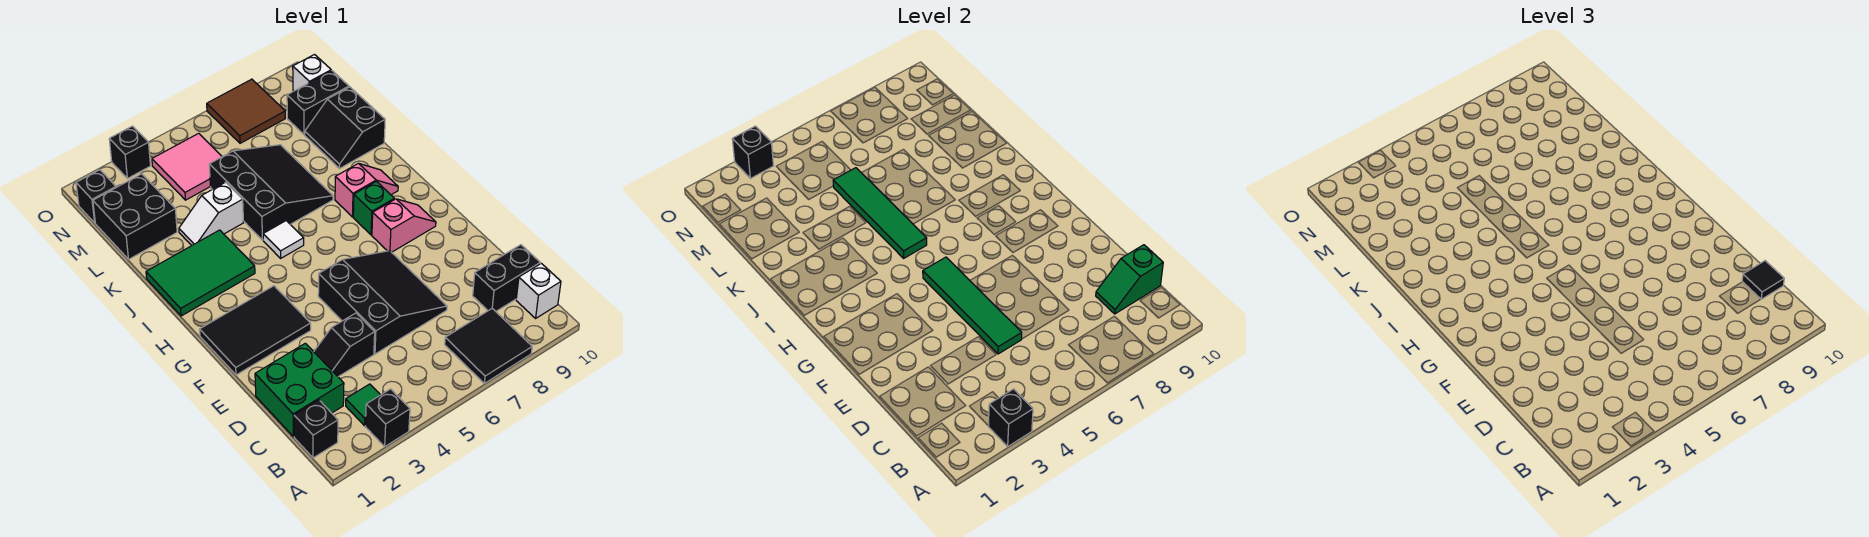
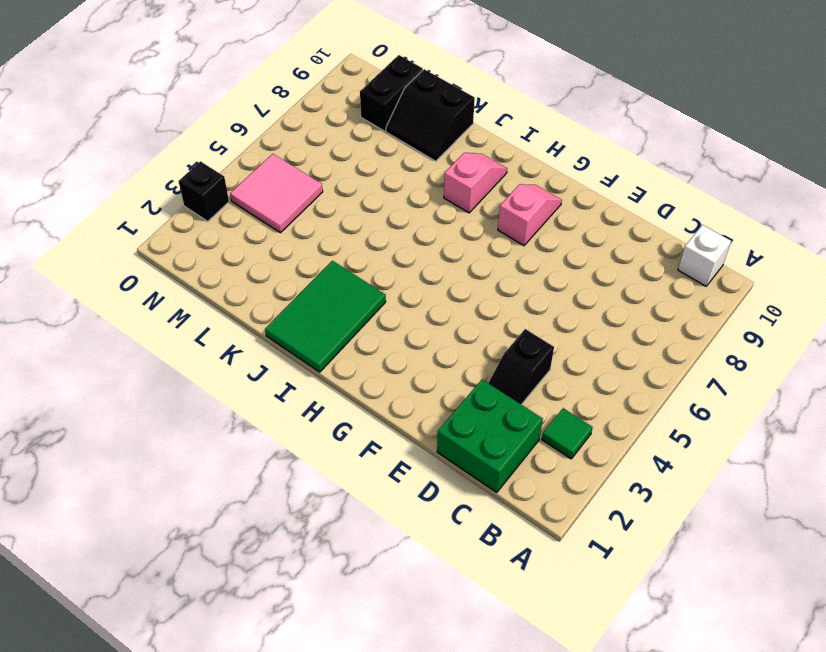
none -> black 1x1 brick [365,389,410,446]
none -> black 2x2 tile [445,309,532,383]
none -> black 1x1 brick [294,400,338,458]
none -> black 1x2 brick [473,245,540,311]

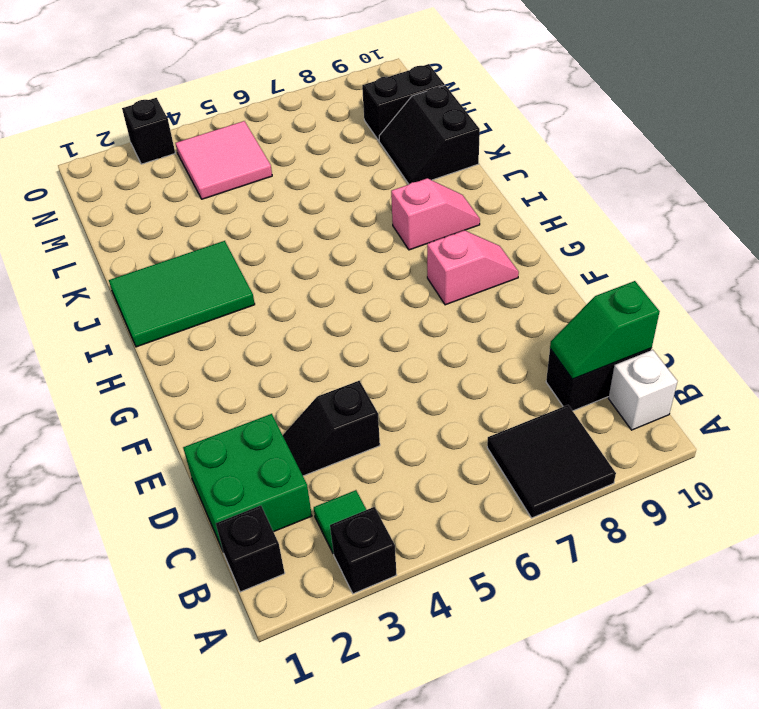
none -> black 3x3 slope [318,251,447,354]
none -> black 2x3 tile [200,286,311,375]
none -> green 1x1 brick [353,181,394,235]
none -> white 1x1 tile [263,221,304,258]

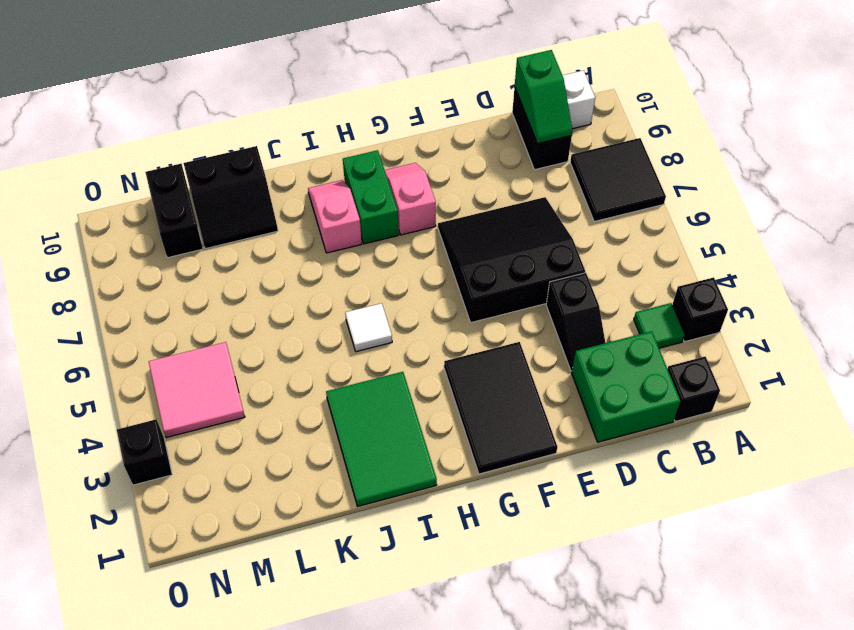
green 1x2 brick [343,150,399,244] -> green 1x1 brick [353,181,394,235]
none -> black 3x3 slope [209,145,333,240]
none -> white 1x2 slope [179,182,244,245]
none -> black 2x2 brick [93,174,177,259]
none -> black 1x1 brick [76,170,116,223]

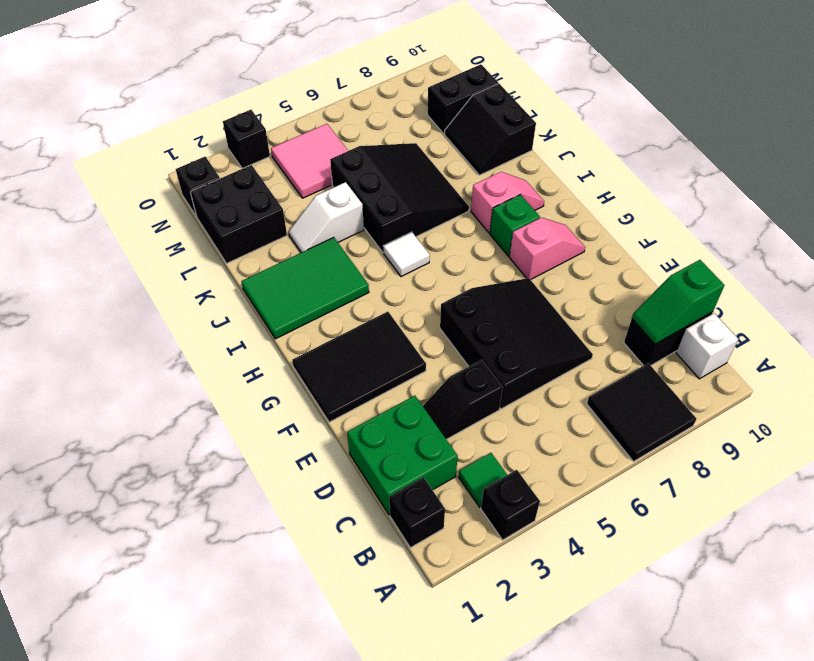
none -> brown 2x2 tile [207,79,285,143]
none -> white 1x1 brick [293,55,331,91]
none -> black 1x1 brick [988,389,1033,446]
none -> green 1x4 tile [923,257,1022,354]

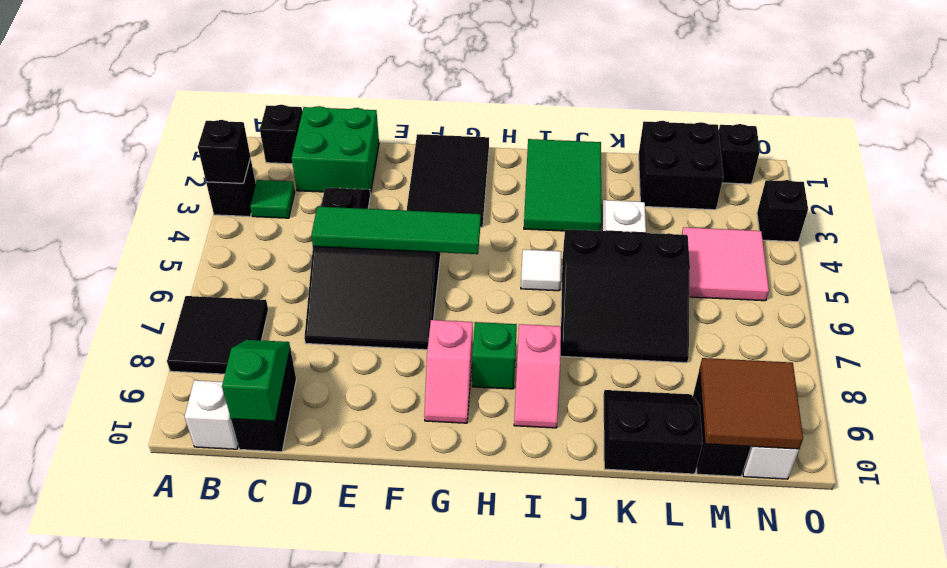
brown 2x2 tile [699,358,803,449] -> brown 2x2 tile moved to [207,79,285,143]
none -> green 1x4 tile [833,168,927,258]
none -> black 1x1 brick [732,126,773,178]
none -> black 1x1 tile [1742,261,1784,299]

